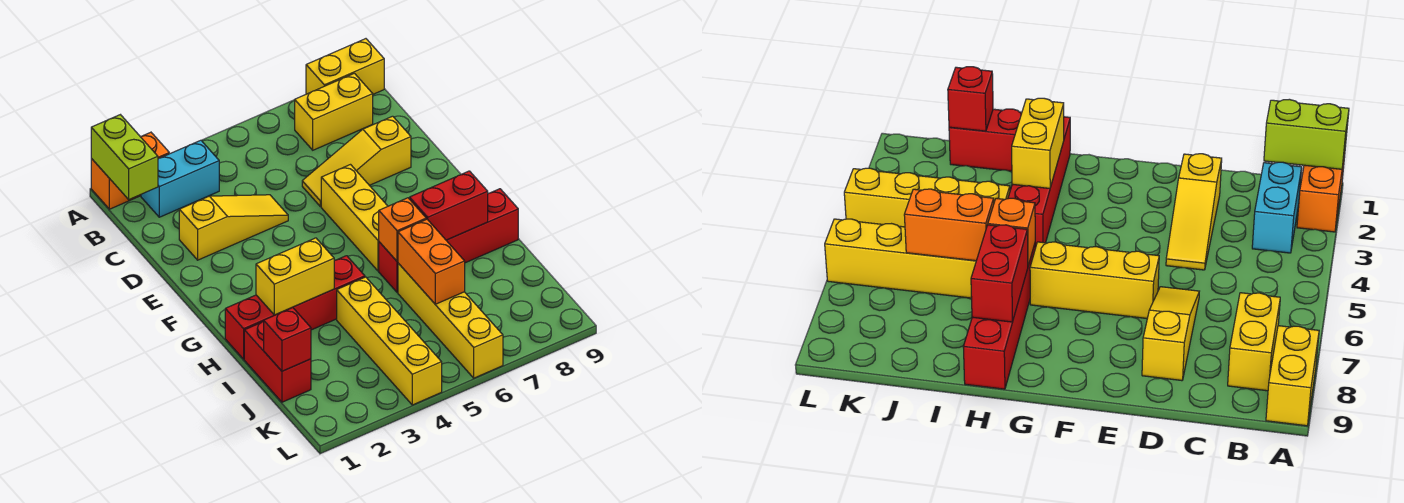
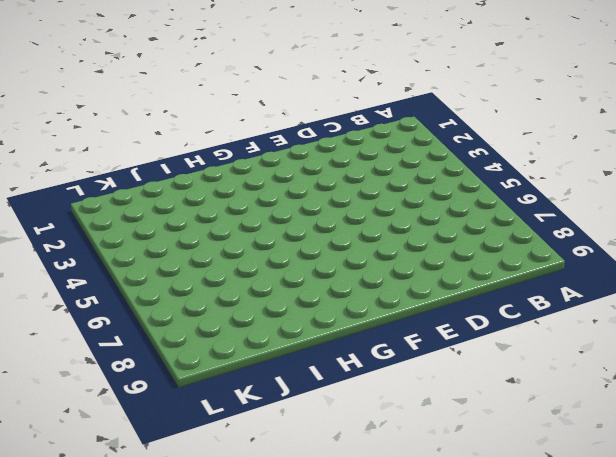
none -> orange 1x2 brick [91,132,169,209]
none -> yellow 1x2 brick [306,39,384,94]
none -> cyan 1x2 brick [141,140,219,217]

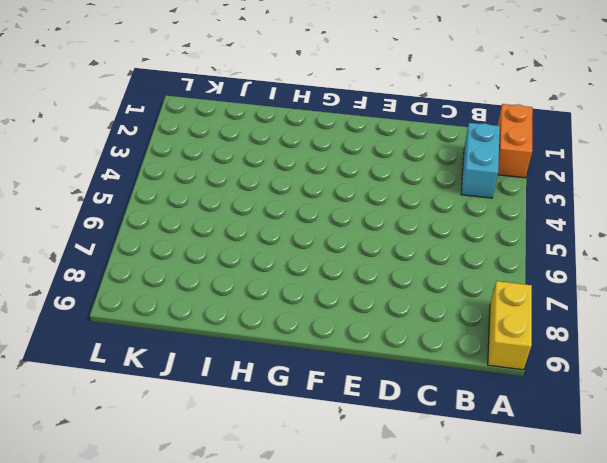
none -> yellow 1x2 brick [295,73,373,150]
none -> yellow 1x3 slope [179,195,288,260]
none -> yellow 1x3 slope [302,116,411,207]

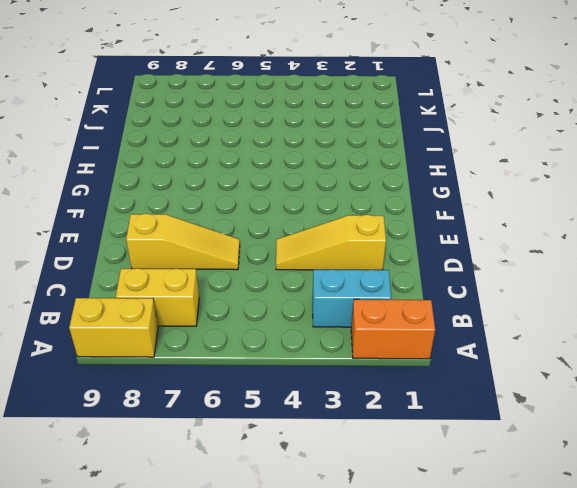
none -> yellow 1x3 brick [321,165,388,271]
none -> red 1x4 brick [225,256,365,359]
none -> red 1x4 brick [379,189,518,292]

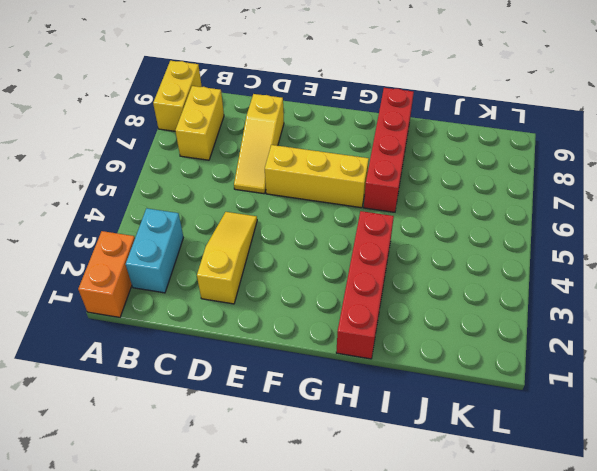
none -> red 1x2 brick [244,322,311,402]
none -> yellow 1x4 brick [337,277,442,405]
none -> yellow 1x4 brick [398,263,503,378]

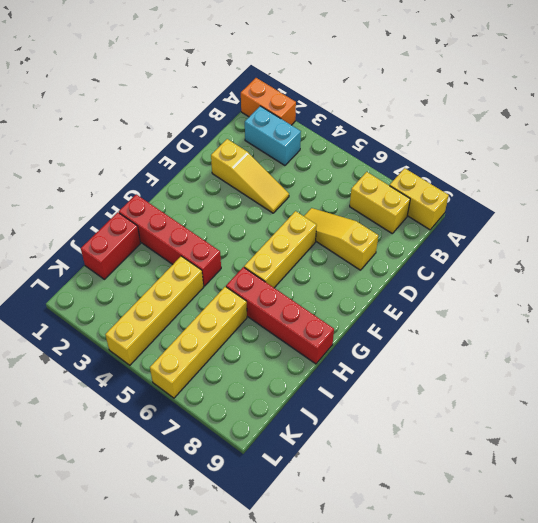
none -> lime 1x2 brick [91,115,158,199]
none -> yellow 1x2 brick [256,238,334,315]
none -> orange 1x1 brick [379,198,426,262]

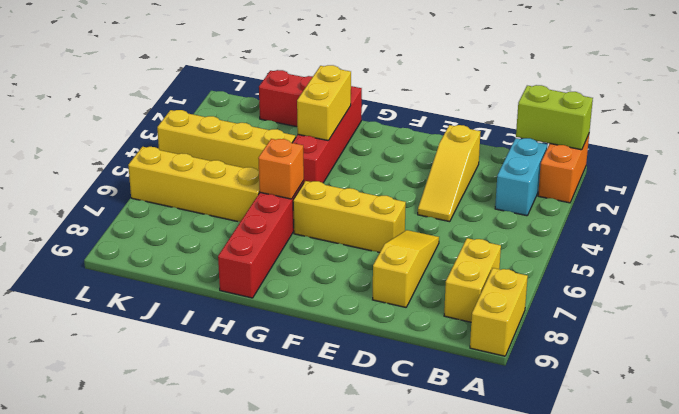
none -> red 1x2 brick [410,171,488,240]
none -> orange 1x2 brick [398,219,465,304]
none -> red 1x1 brick [264,307,311,371]

